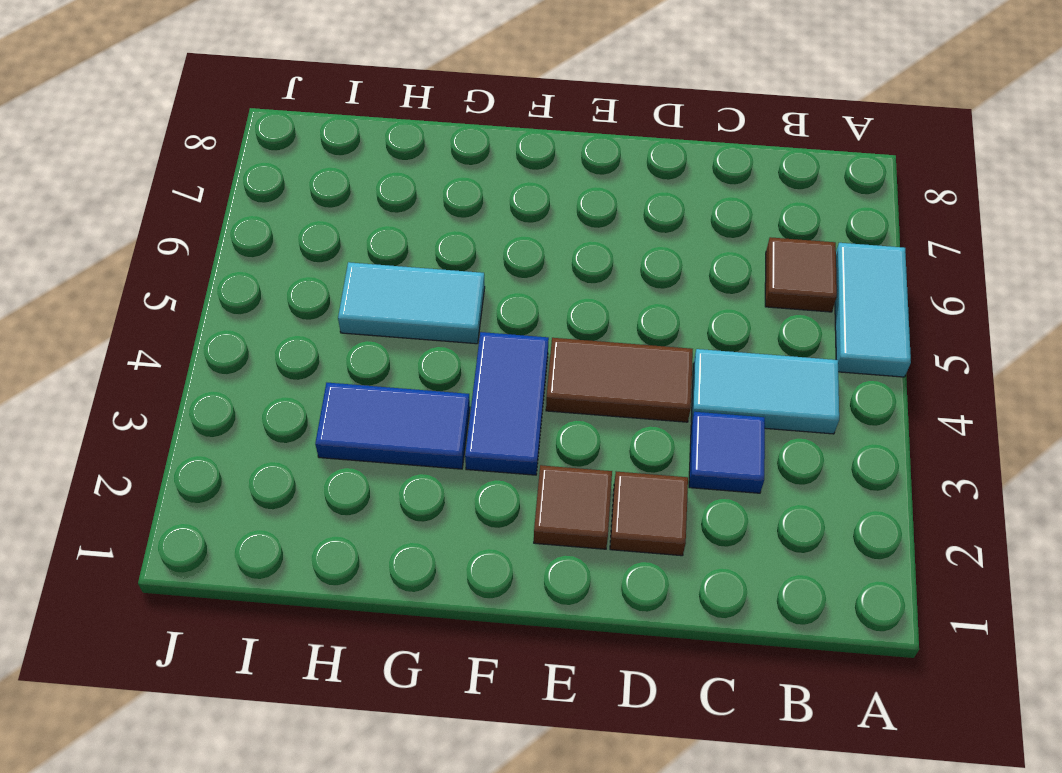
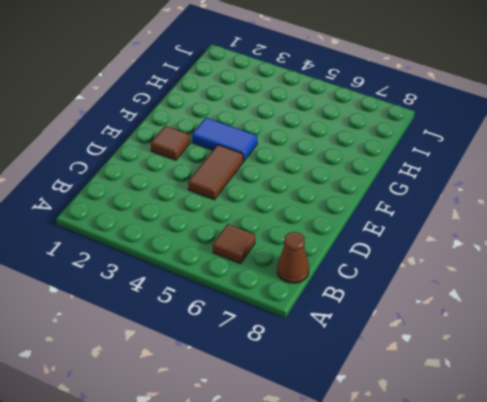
brown 1x1 cone [277,232,309,283] -> none
none -> cyan 1x2 tile [835,243,911,377]
none -> cyan 1x2 tile [691,349,839,434]

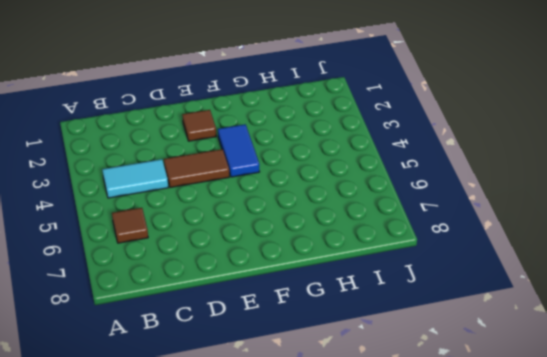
none -> cyan 1x2 tile [835,243,911,377]
none -> blue 1x1 tile [689,412,765,493]

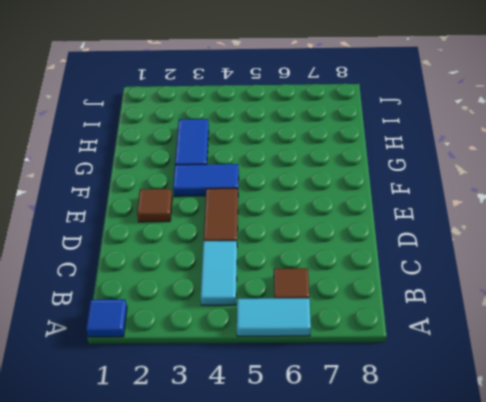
blue 1x1 tile [86,299,127,337] -> blue 1x1 tile moved to [689,412,765,493]
none -> brown 1x1 tile [610,472,688,556]
none -> cyan 1x2 tile [338,262,485,344]

